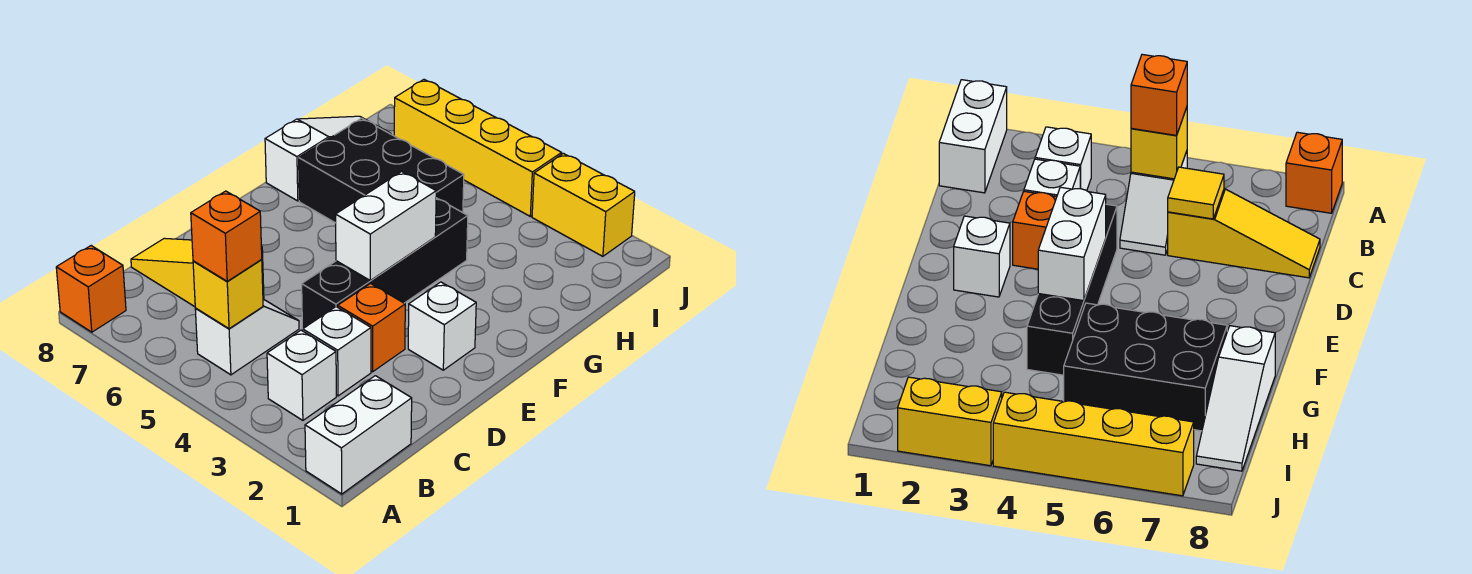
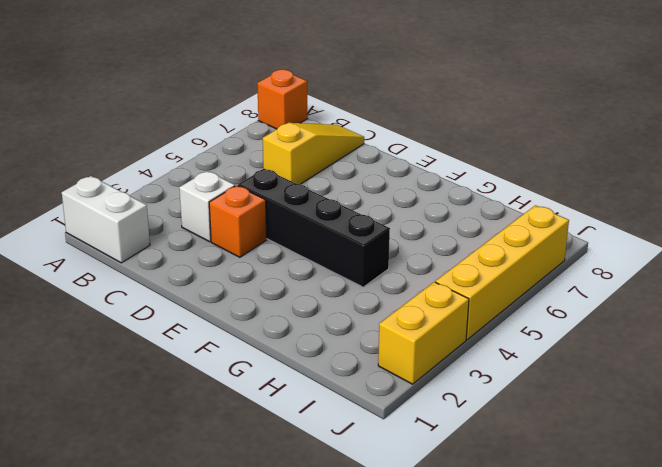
none -> white 1x1 brick [267,330,336,420]
none -> white 1x2 slope [195,300,299,375]
none -> white 1x1 brick [408,282,476,370]

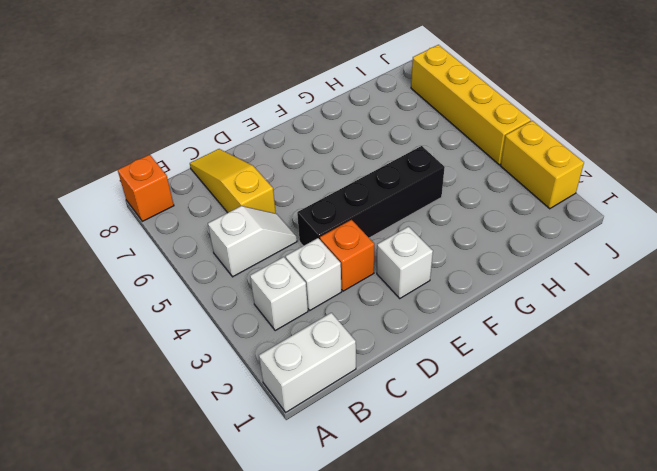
none -> black 2x3 brick [299,118,464,223]
none -> white 1x3 slope [265,116,391,201]
none -> yellow 1x1 brick [193,260,263,329]

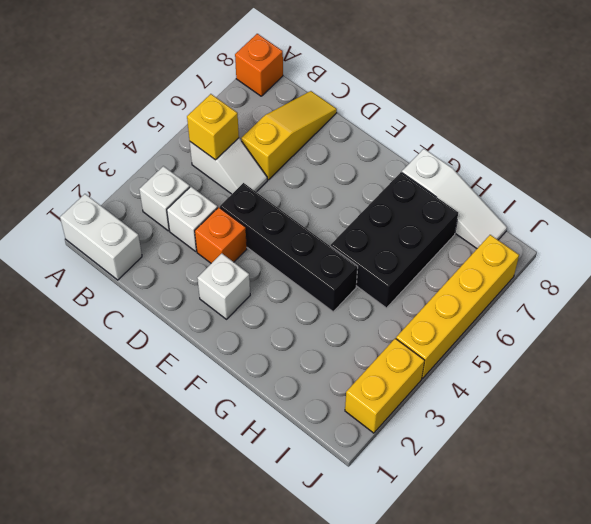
none -> yellow 1x1 tile [1168,167,1224,219]
none -> white 1x2 brick [336,171,436,280]
none -> orange 1x1 brick [191,191,262,281]

